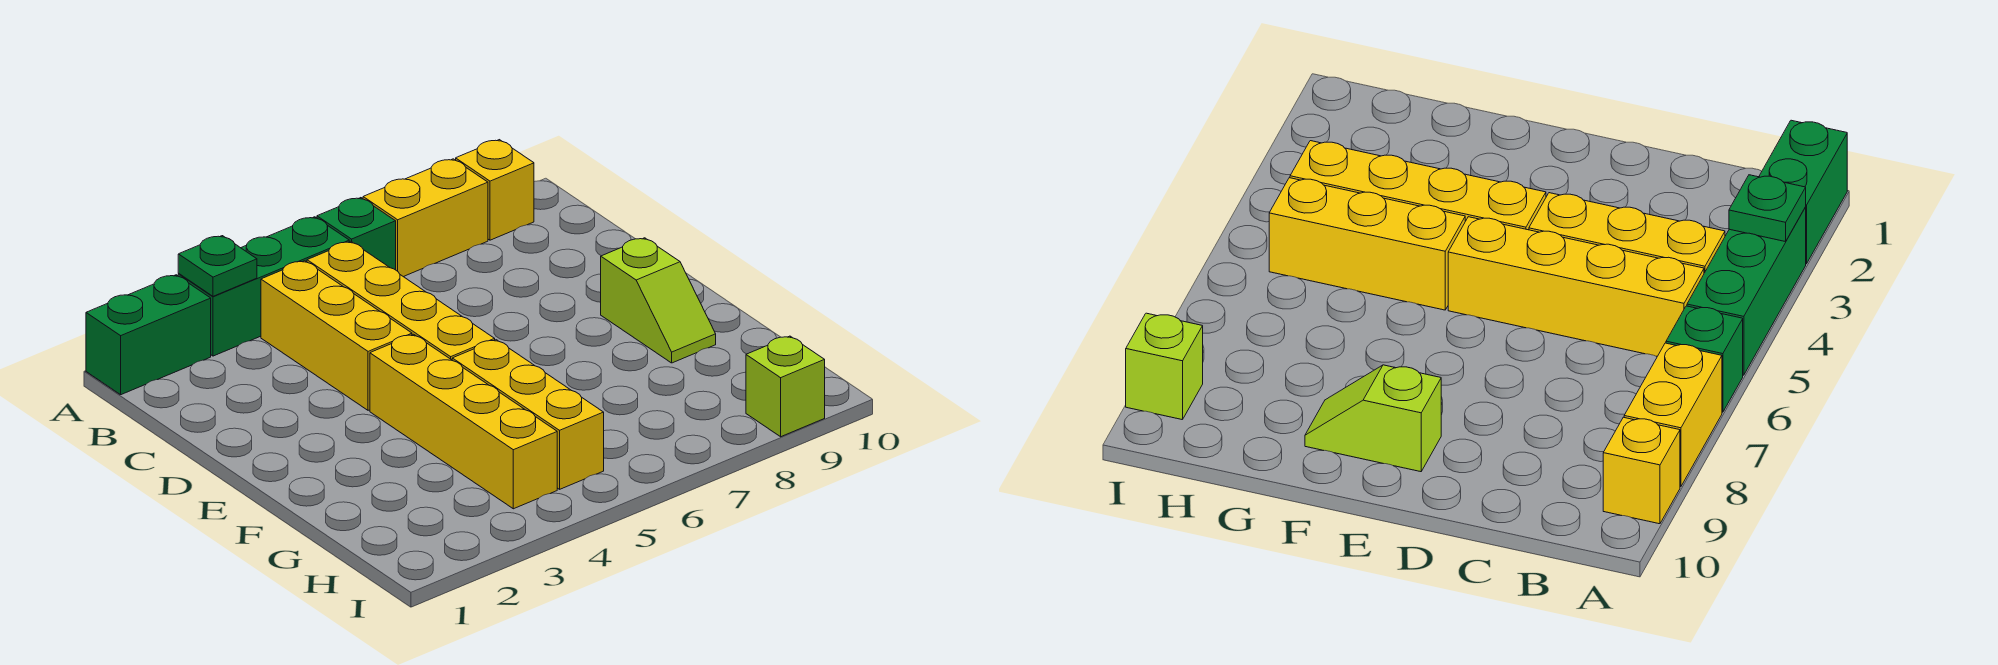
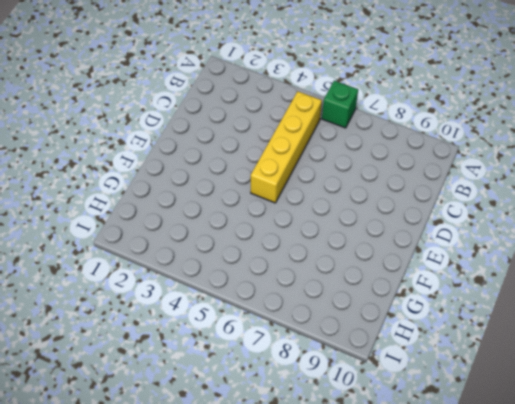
none -> green 1x2 brick [86,275,211,395]
none -> green 1x3 brick [178,217,349,356]
none -> yellow 1x2 brick [363,159,488,277]

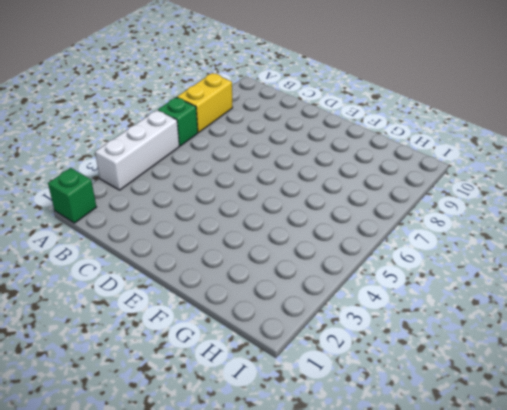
green 1x1 brick [48,168,96,223] -> green 1x2 brick [86,275,211,395]
white 1x3 brick [95,110,179,190] -> green 1x3 brick [178,217,349,356]
none -> yellow 1x1 brick [456,140,534,240]
none -> yellow 1x3 brick [261,261,412,410]
none -> yellow 1x4 brick [307,242,495,360]

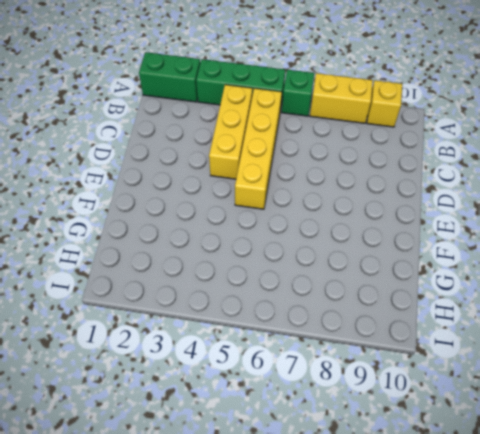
none -> yellow 1x4 brick [370,334,557,509]
none -> lime 1x2 slope [601,238,716,363]
none -> yellow 1x3 brick [452,340,604,489]

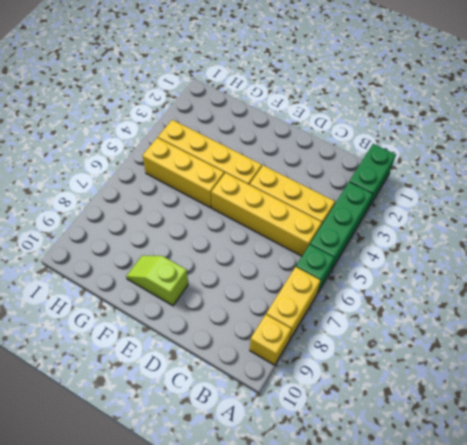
none -> lime 1x1 brick [746,336,825,437]
none -> green 1x1 plate [178,236,257,296]

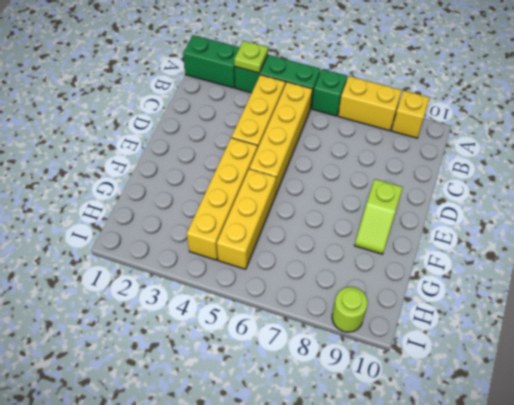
lime 1x1 plate [234,41,268,73] -> green 1x1 plate [178,236,257,296]
lime 1x1 round brick [332,287,368,332] -> lime 1x1 brick [746,336,825,437]

